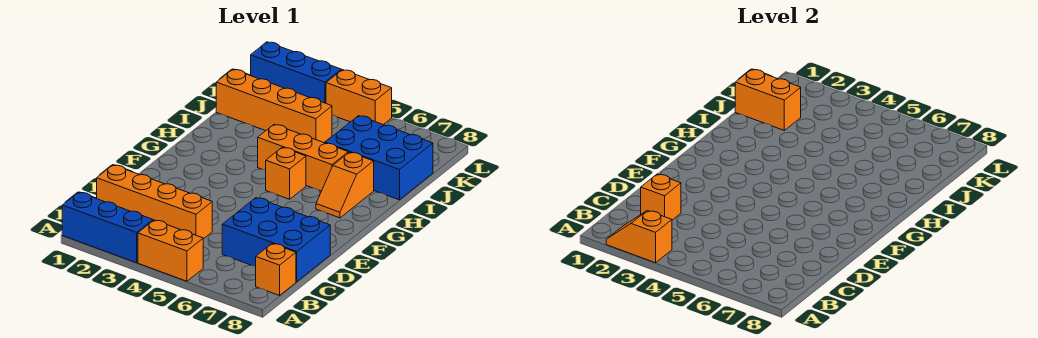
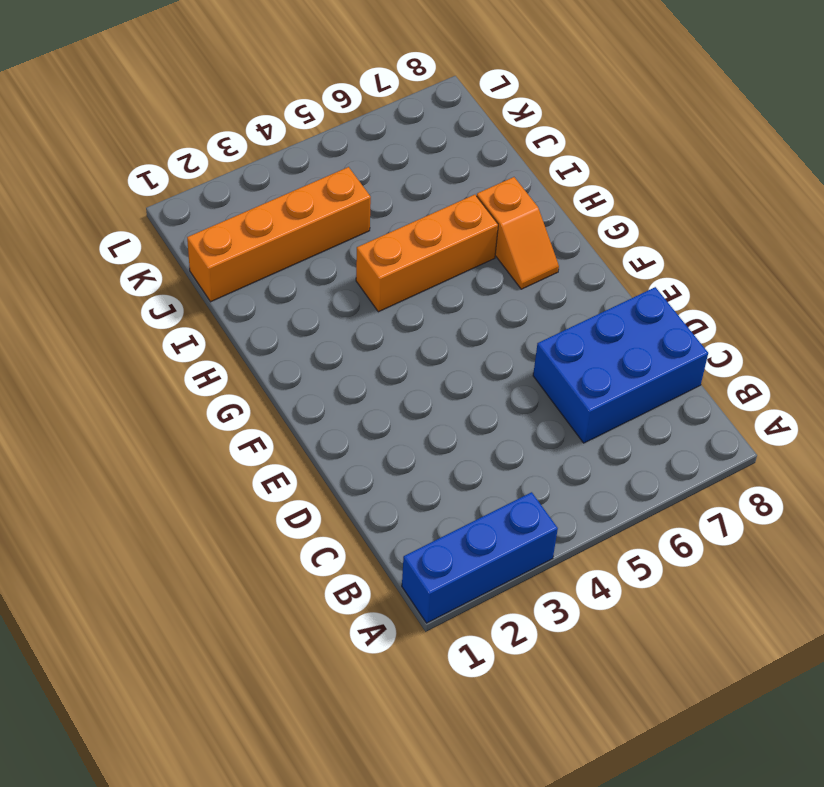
none -> orange 1x2 brick [138,220,203,281]
none -> orange 1x1 brick [256,244,296,295]
none -> orange 1x4 brick [97,165,212,239]

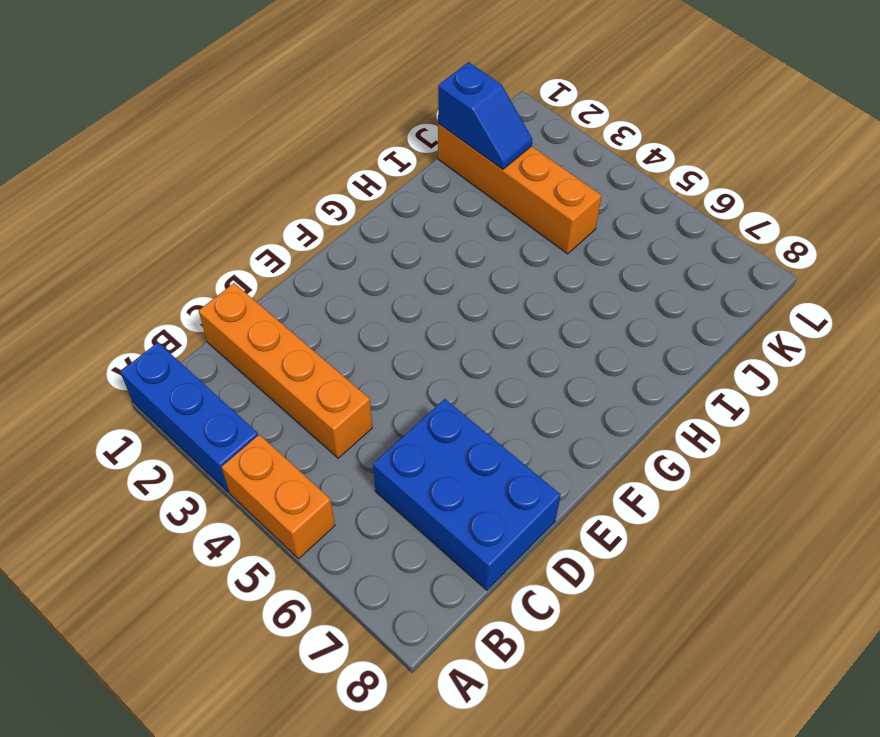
blue 1x2 slope [438,62,533,169] -> orange 1x2 brick [735,69,801,130]
none -> orange 1x1 brick [256,244,296,295]
none -> orange 1x1 brick [266,147,306,199]
none -> orange 1x2 slope [316,152,374,218]

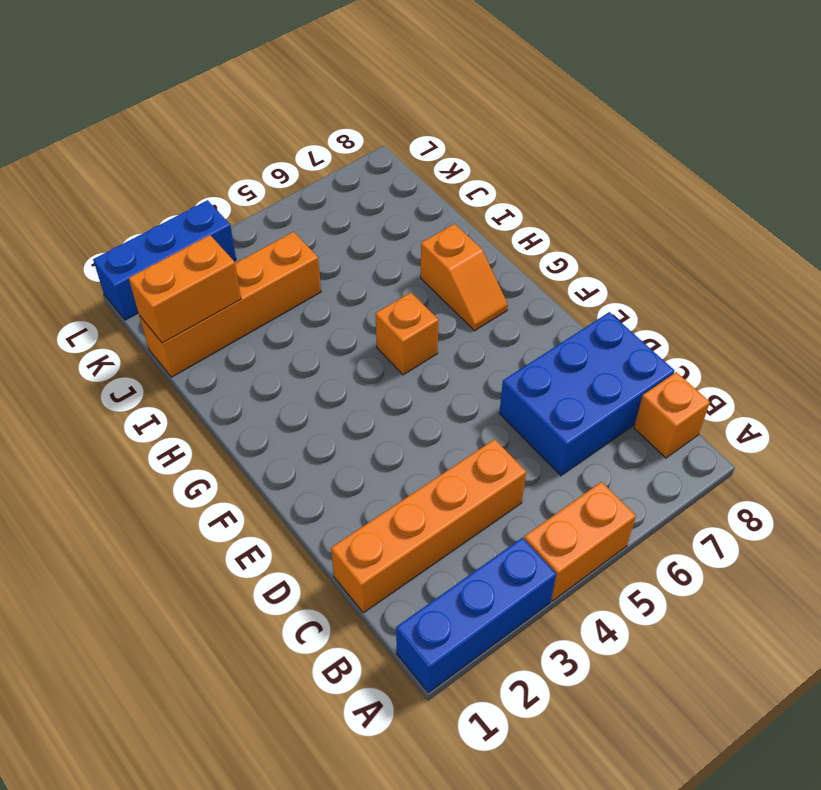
none -> orange 1x3 brick [258,124,348,191]
none -> blue 2x3 brick [325,116,433,200]
none -> orange 1x2 brick [326,70,392,125]

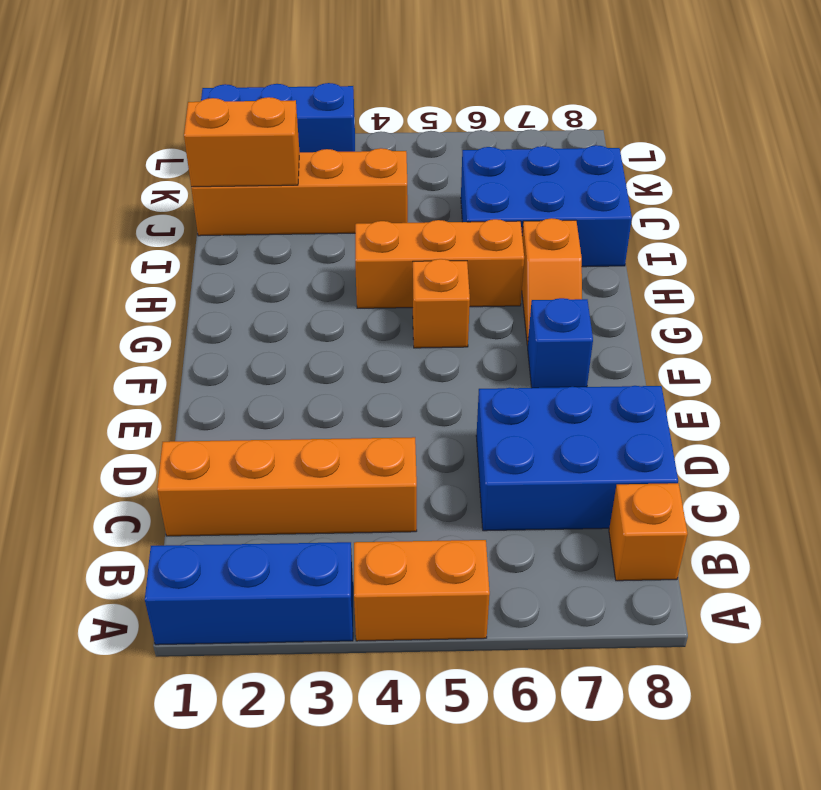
blue 1x1 brick [528,298,593,388] -> none
none -> orange 1x2 brick [326,70,392,125]
none -> orange 1x2 slope [606,211,672,263]
none -> orange 1x1 brick [641,174,681,220]

